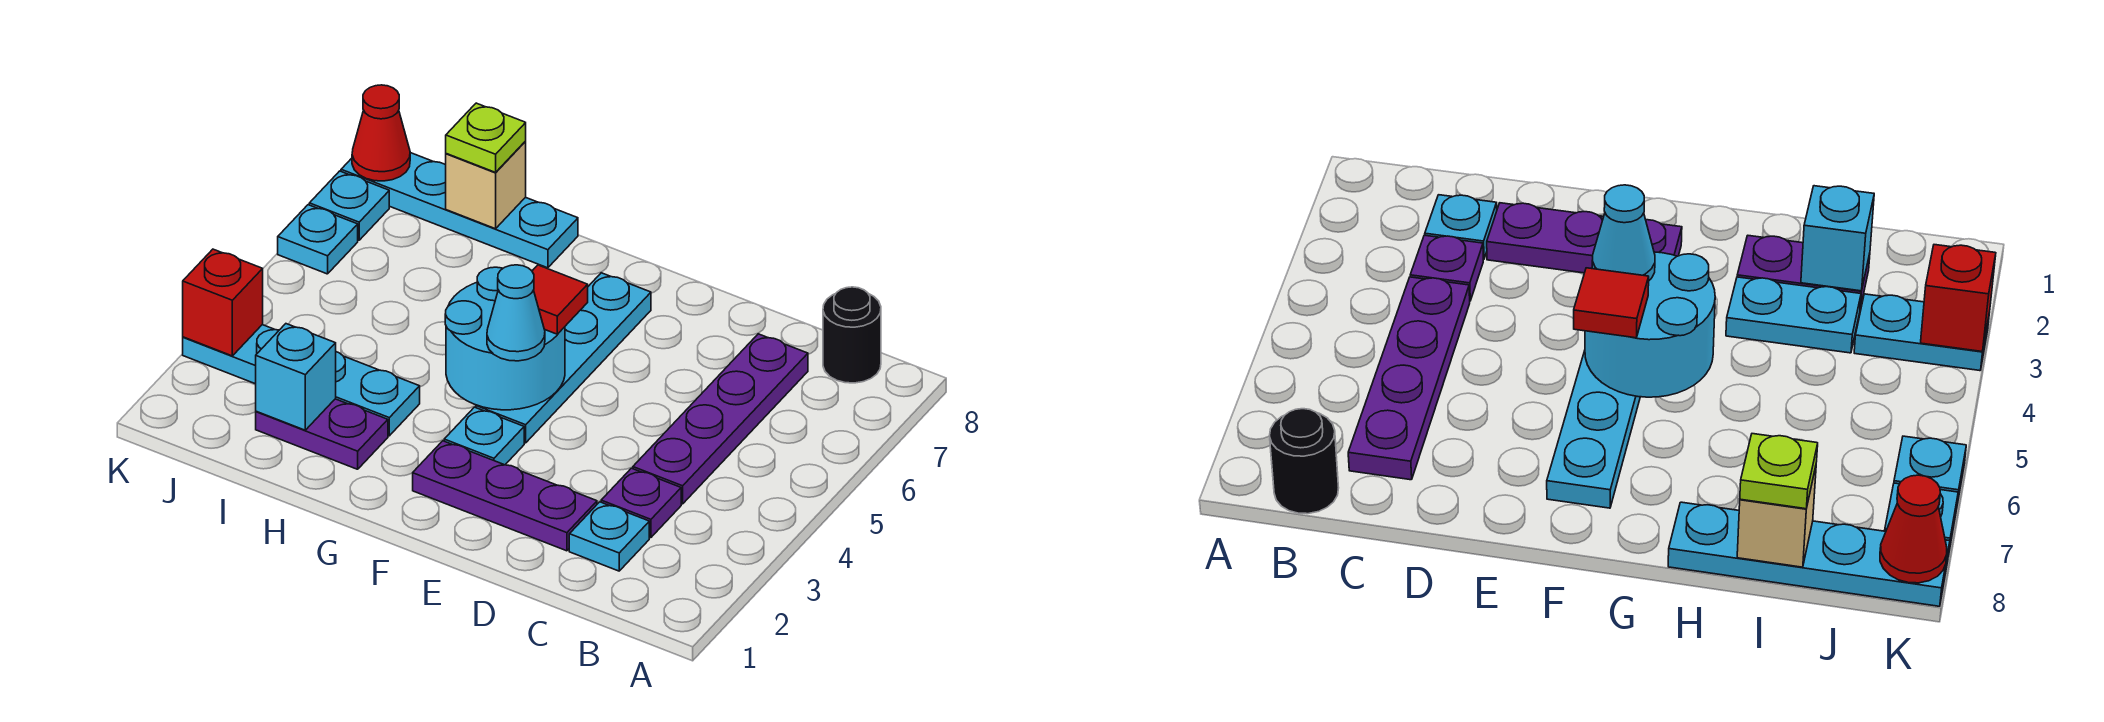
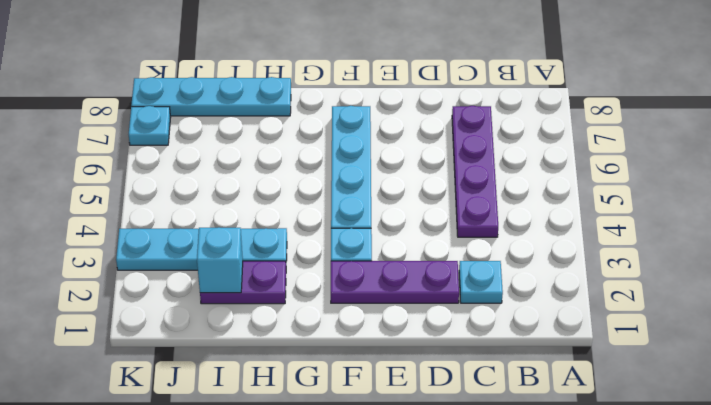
none -> black 1x1 round brick [823,287,881,383]
none -> purple 1x1 plate [601,468,681,538]
none -> cyan 1x1 plate [278,205,358,274]

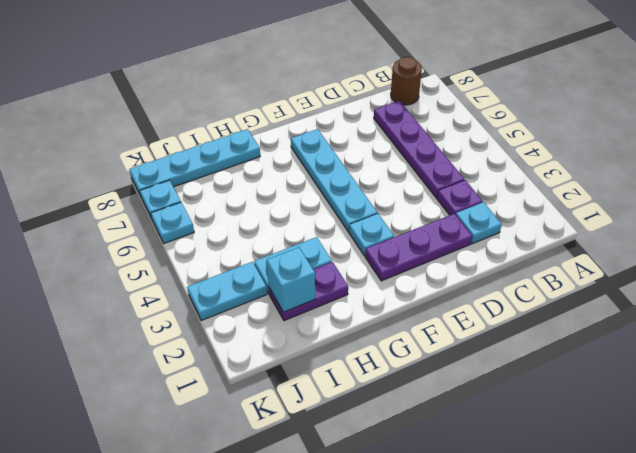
brown 1x1 round brick [391,57,422,105] -> black 1x1 round brick [823,287,881,383]
none -> cyan 2x2 round brick [445,267,565,410]
none -> tan 1x1 brick [446,142,526,229]
none -> red 1x1 brick [183,249,263,356]

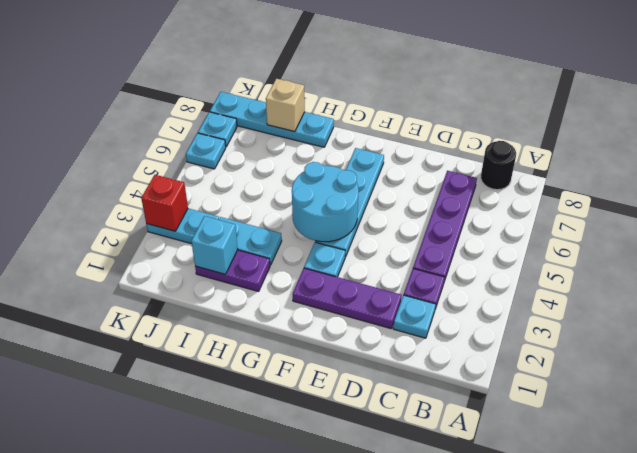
none -> red 1x1 cone [352,85,410,181]
none -> cyan 1x1 cone [487,265,545,361]
none -> red 1x1 tile [532,265,588,334]

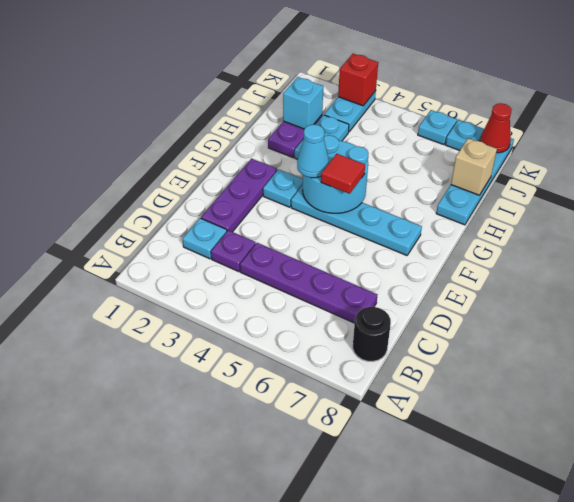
none -> lime 1x1 plate [446,103,526,172]

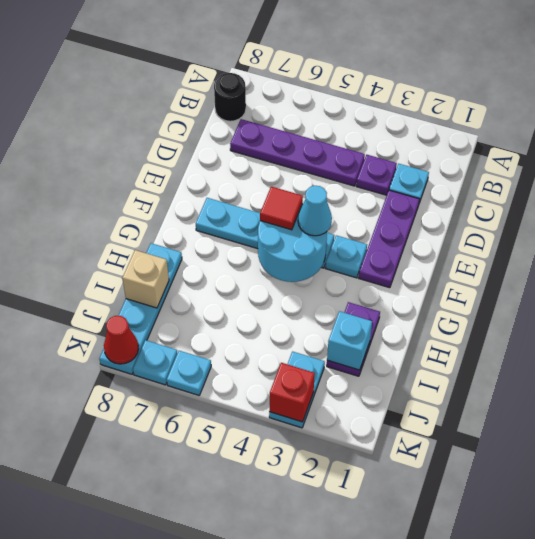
none -> cyan 1x2 plate [336,352,420,436]
none -> lime 1x1 plate [446,103,526,172]

